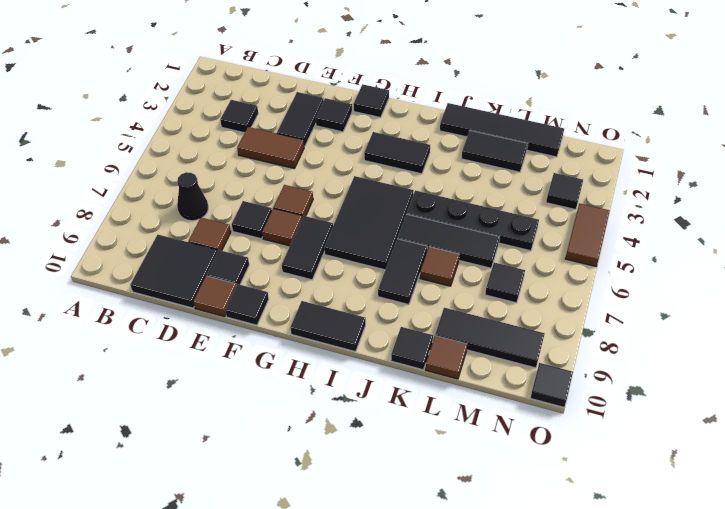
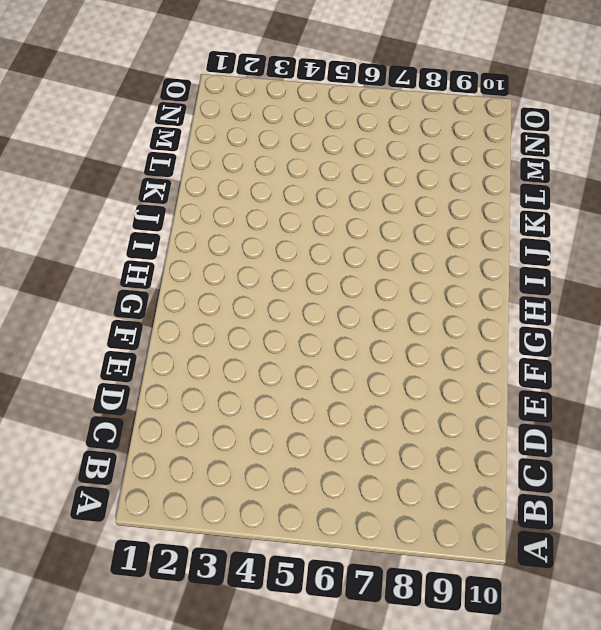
none -> black 1x1 tile [220,100,258,133]
none -> black 1x1 cone [177,172,208,221]
none -> black 2x2 tile [130,235,218,308]
none -> brown 1x2 tile [237,127,304,169]

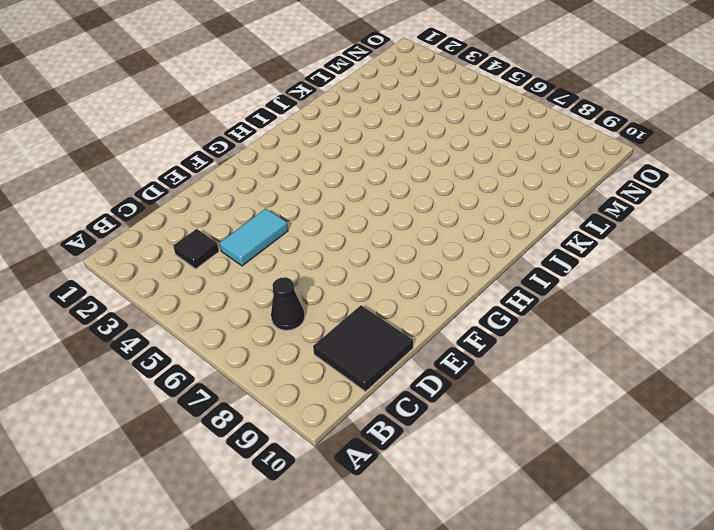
cyan 1x2 tile [220,209,288,266] -> brown 1x2 tile [237,127,304,169]
none -> brown 1x1 tile [189,218,231,251]
none -> black 1x2 tile [277,92,324,147]
none -> black 1x1 tile [232,201,272,239]
none -> black 1x1 tile [207,250,249,286]

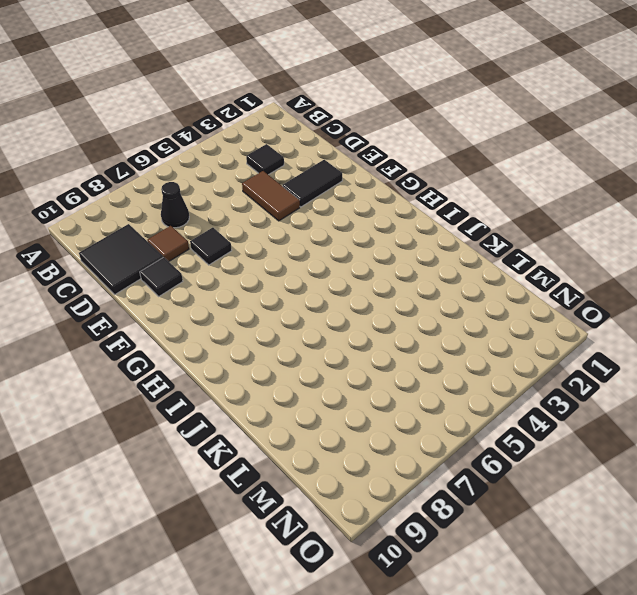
none -> brown 1x1 tile [193,276,236,317]
none -> black 1x1 tile [316,98,352,132]
none -> brown 1x1 tile [274,185,313,218]
none -> brown 1x1 tile [262,208,302,246]

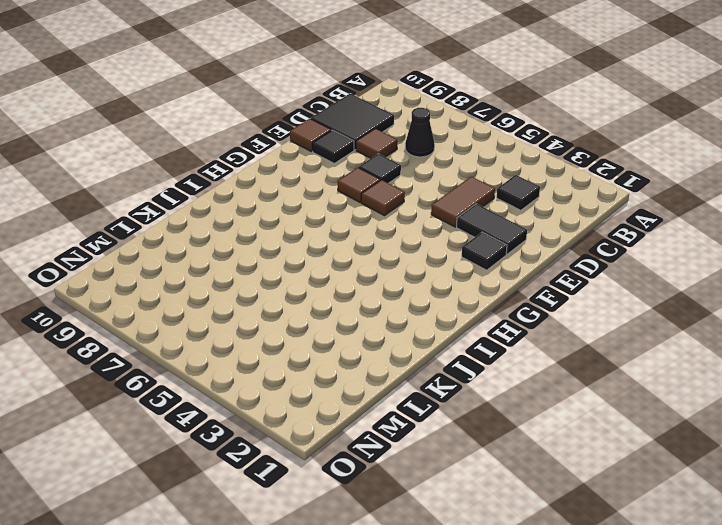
none -> black 1x1 tile [225,284,269,325]
none -> black 1x1 tile [354,84,389,118]
none -> black 1x2 tile [282,216,333,280]
none -> black 1x2 tile [364,132,430,174]

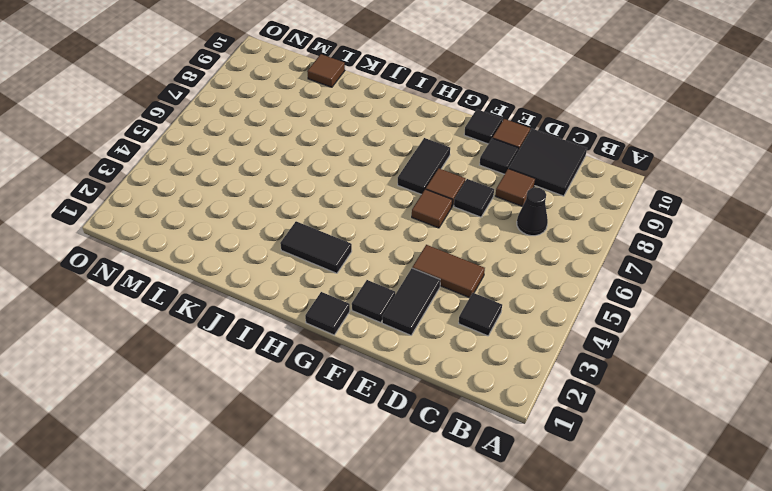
none -> black 2x3 tile [324,176,414,270]
none -> black 1x2 tile [290,301,366,352]
none -> black 1x4 tile [440,103,564,157]
none -> black 1x4 plate [407,190,539,251]

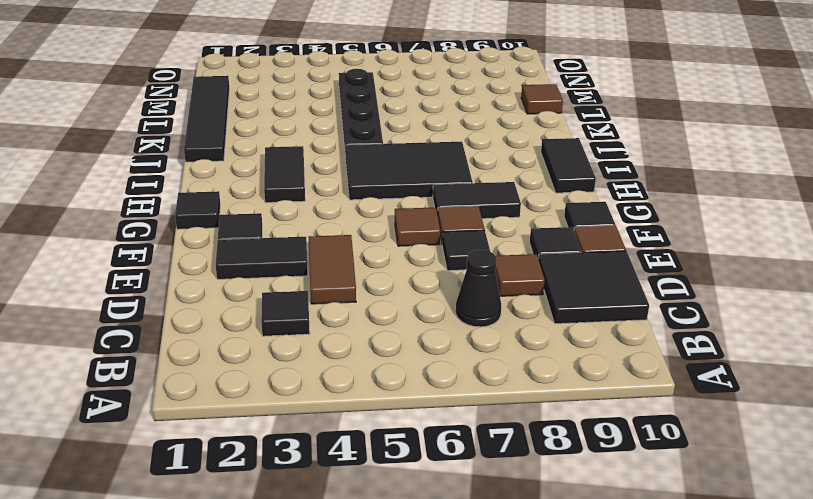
none -> black 1x3 tile [397,214,500,268]
none -> black 1x2 tile [378,239,427,305]
none -> black 1x2 tile [461,131,528,172]
none -> brown 1x1 tile [420,247,459,286]

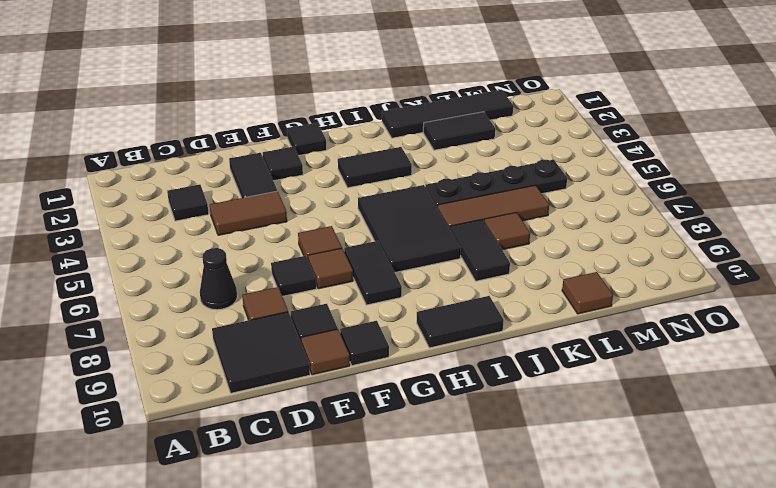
brown 1x3 tile [437,185,549,228] -> black 1x3 tile [397,214,500,268]
none -> black 1x1 tile [391,327,433,370]
none -> black 1x3 tile [435,308,545,368]
none -> black 1x1 tile [485,263,525,303]
none -> black 1x1 tile [546,173,583,210]

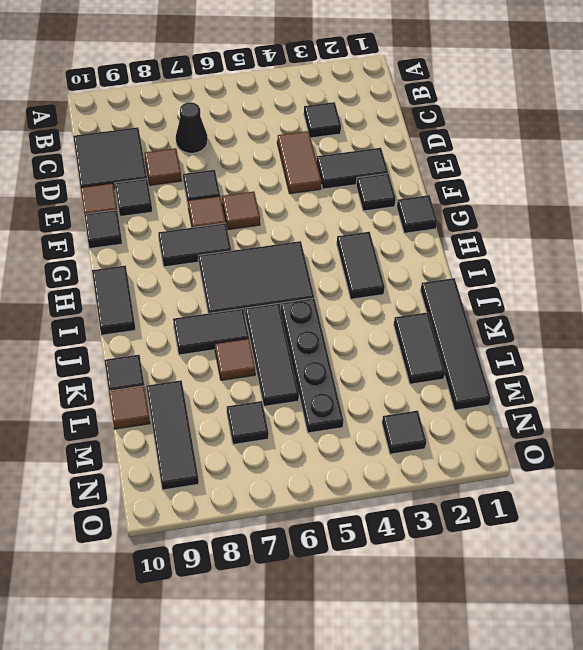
none -> brown 1x2 tile [565,203,610,266]
none -> black 1x1 tile [530,363,573,407]

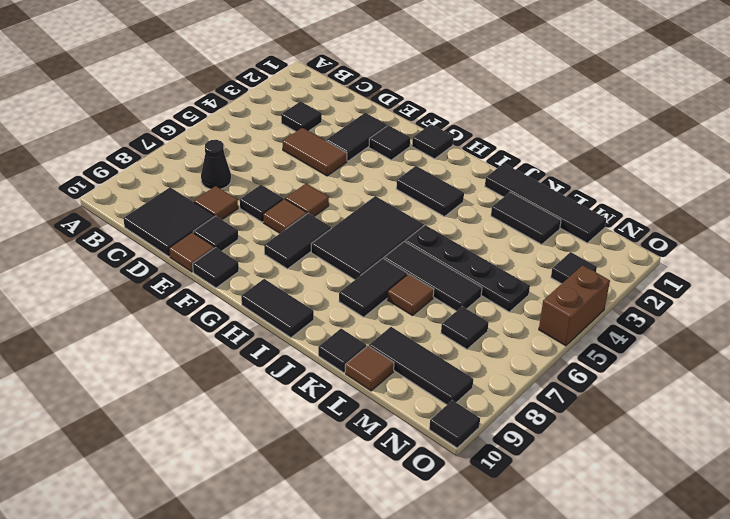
brown 1x2 brick [539,265,610,346] -> brown 1x2 tile [565,203,610,266]

